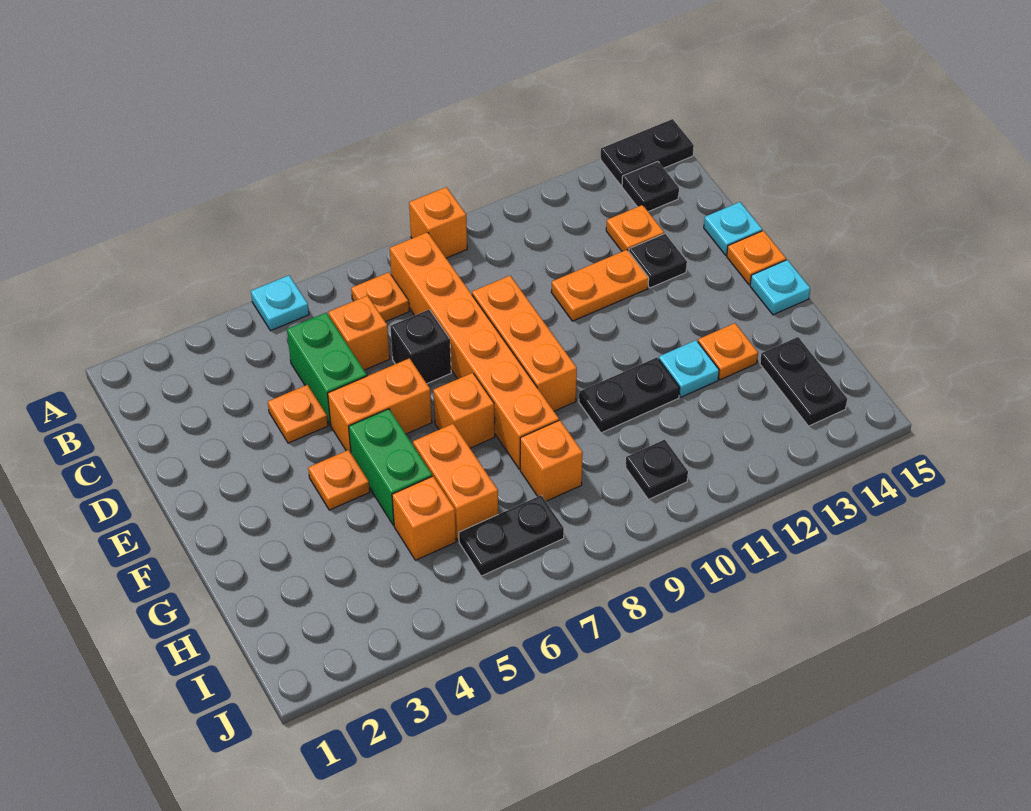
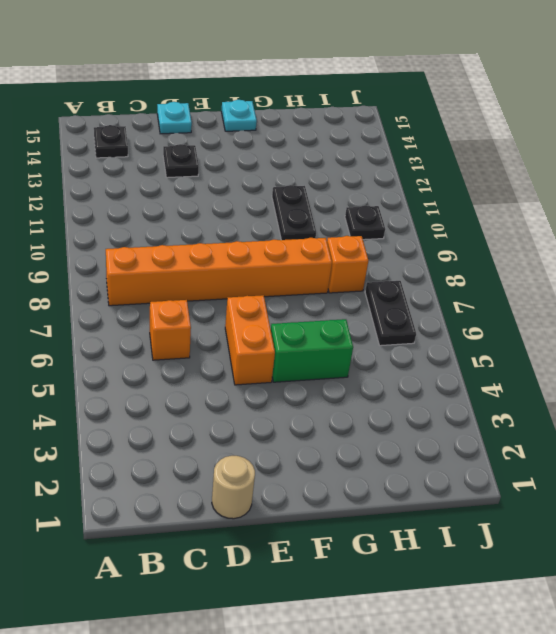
tan 1x1 round brick [212,456,255,519] -> none
none -> cyan 1x1 plate [251,275,309,331]
none -> orange 1x1 brick [409,187,467,258]
none -> black 1x2 plate [601,119,694,186]
none -> orange 1x1 plate [351,272,409,322]

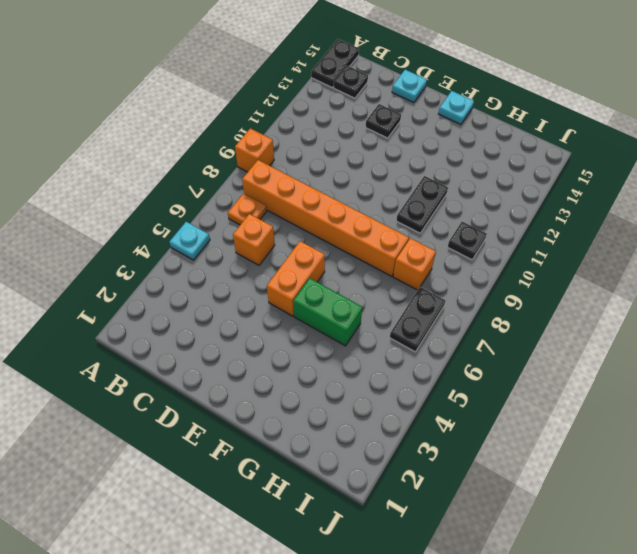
none -> green 1x2 brick [287,313,367,425]
none -> orange 1x1 plate [606,205,664,251]
none -> orange 1x1 plate [268,385,328,443]
none -> black 1x1 brick [390,309,451,384]

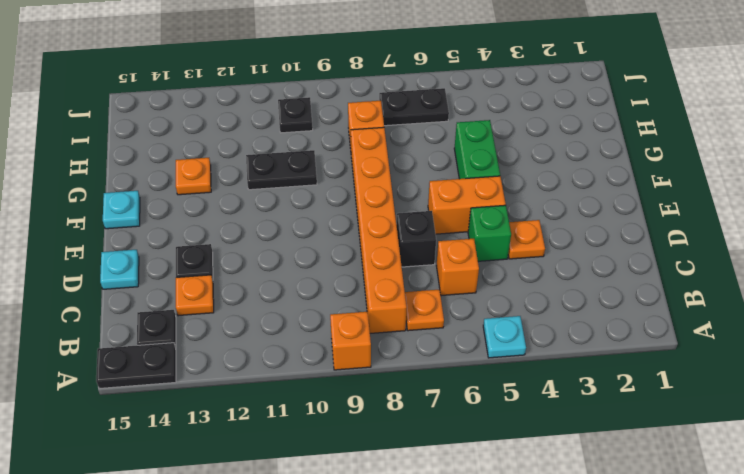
green 1x1 brick [468,205,511,261] -> green 1x2 brick [287,313,367,425]
none -> orange 1x3 brick [472,276,577,411]
none -> orange 1x2 plate [551,250,649,321]
none -> orange 1x1 plate [727,231,786,285]
none -> orange 1x1 plate [308,450,370,510]

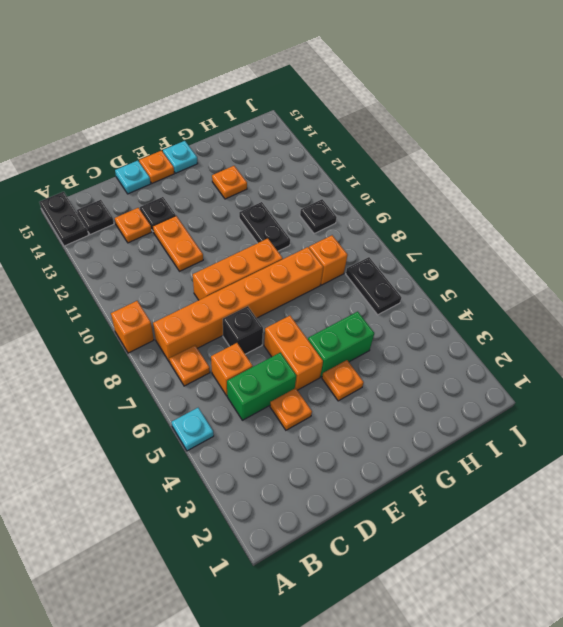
none -> orange 1x1 brick [433,373,495,448]
none -> orange 1x2 brick [413,424,498,541]
none -> cyan 1x1 plate [659,340,719,397]
none -> orange 1x1 brick [392,476,456,560]

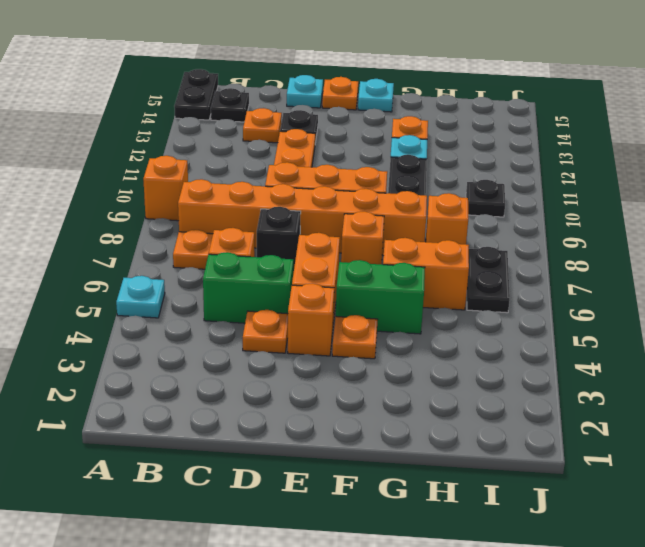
orange 1x1 brick [288,283,334,356] -> orange 1x1 brick moved to [392,476,456,560]
none -> black 1x2 plate [760,337,847,426]

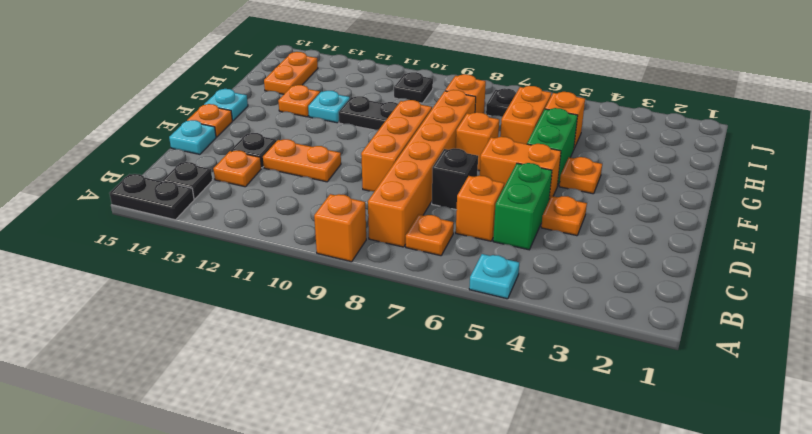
orange 1x2 plate [264,52,318,94] -> black 1x2 plate [760,337,847,426]

